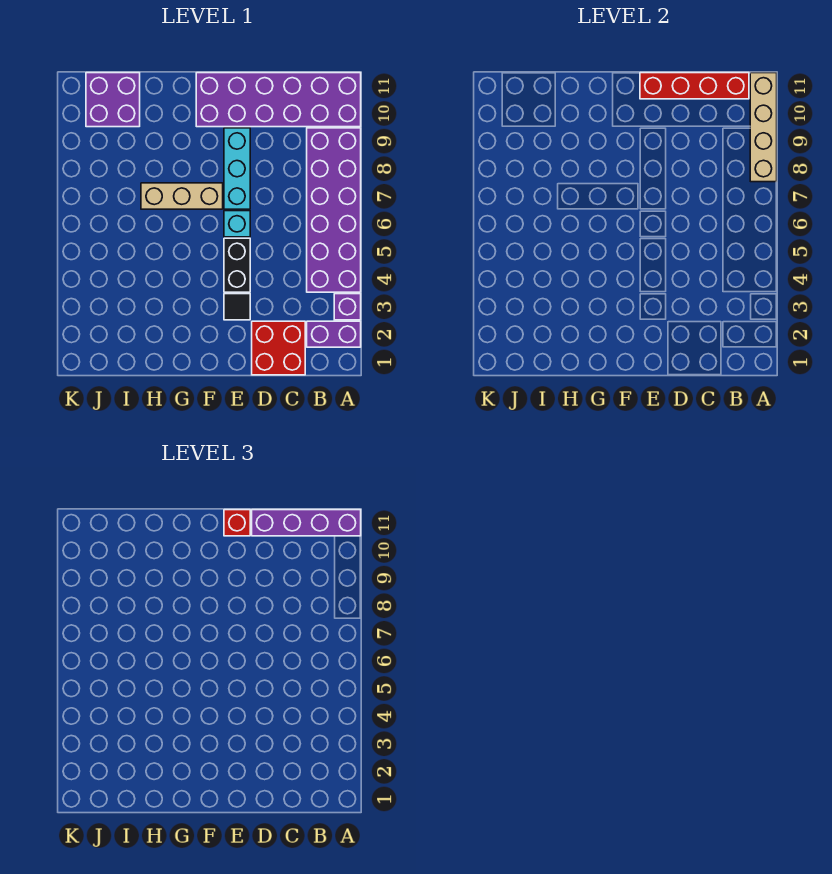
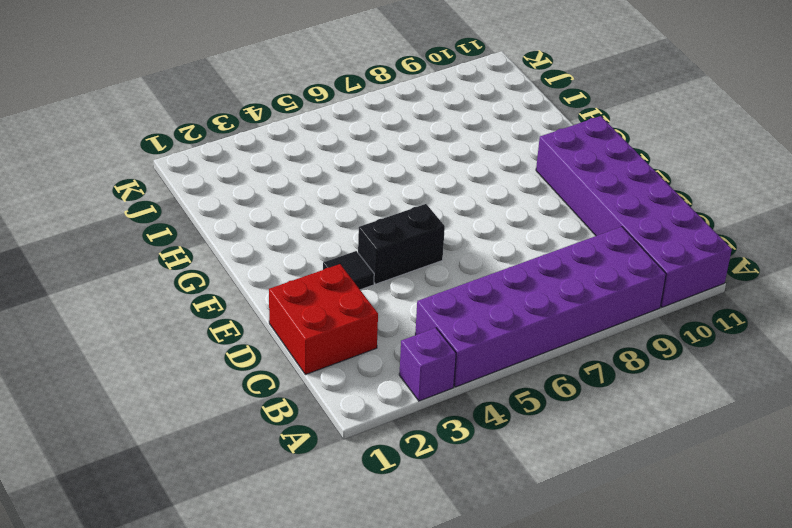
none -> purple 1x2 brick [307,321,361,347]
none -> cyan 1x1 brick [224,211,250,237]
none -> cyan 1x3 brick [224,128,250,209]

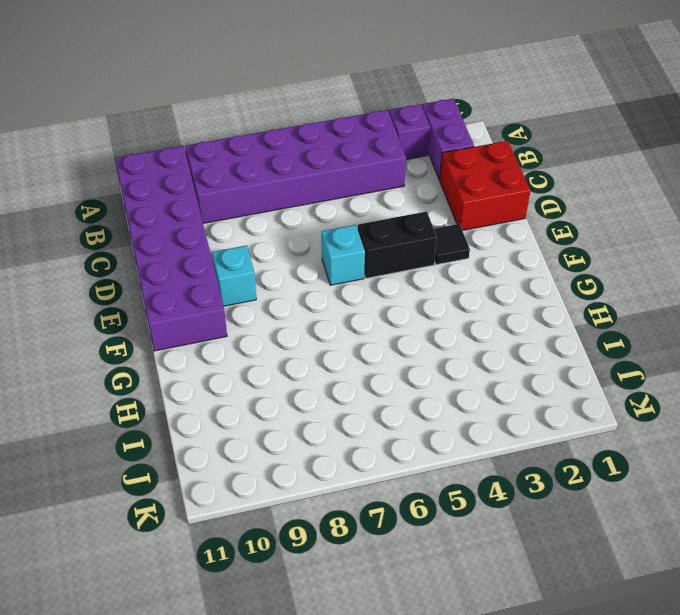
cyan 1x1 brick [212,245,256,306] -> cyan 1x3 brick [224,128,250,209]
none -> tan 1x3 brick [141,183,223,209]
none -> purple 2x2 brick [86,73,140,127]
none -> tan 1x4 brick [750,73,777,182]

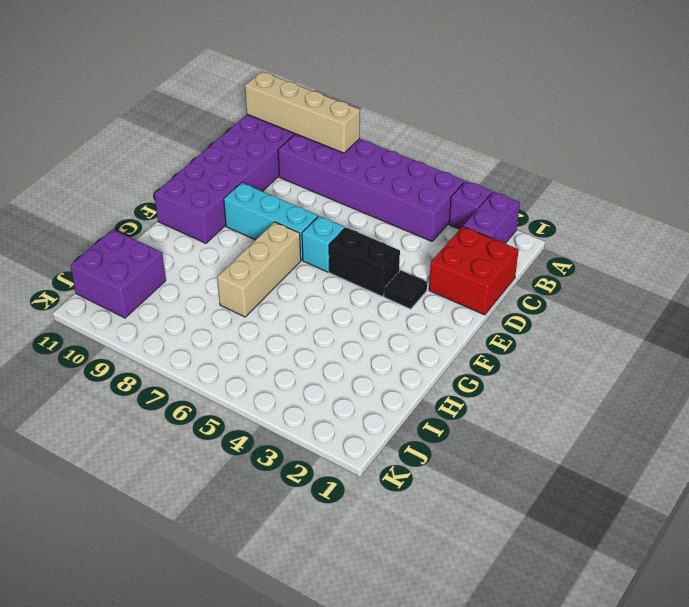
none -> red 1x4 brick [640,73,749,99]
none -> purple 1x4 brick [252,510,361,536]
none -> red 1x1 brick [224,510,250,536]

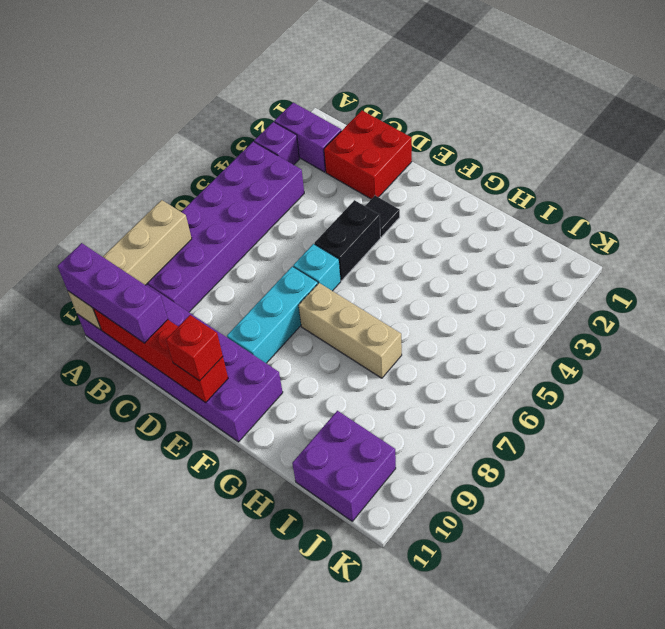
purple 1x3 brick [58,243,168,343] -> purple 1x4 brick [252,510,361,536]

